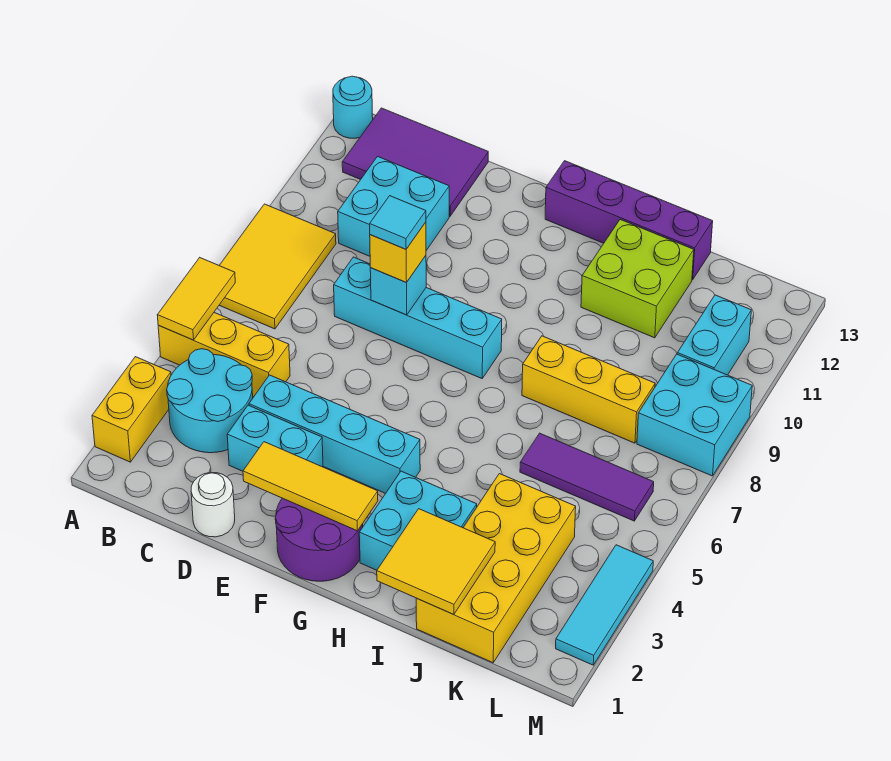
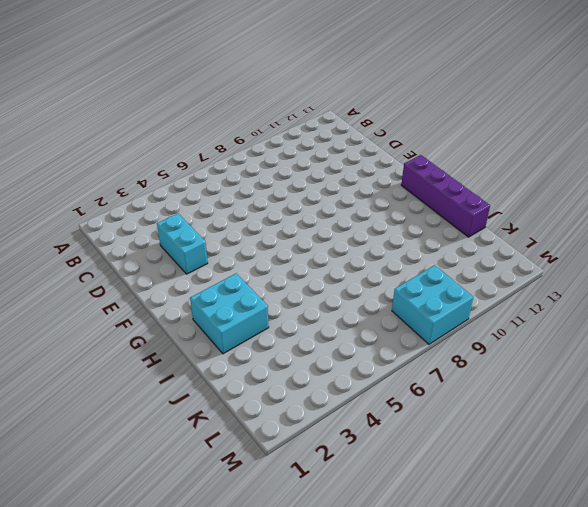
none -> yellow 1x2 brick [92,357,171,462]
none -> yellow 1x3 brick [158,313,290,397]
none -> yellow 2x3 tile [219,204,336,329]

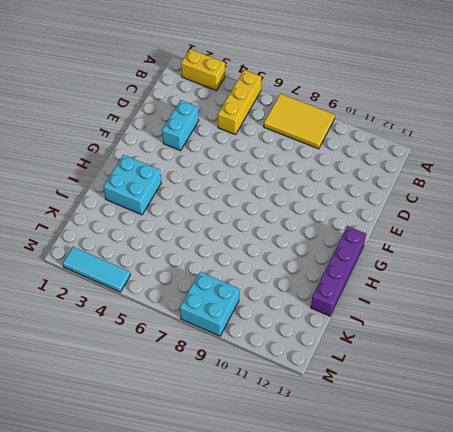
none -> cyan 1x1 round brick [333,76,373,138]
none -> cyan 2x2 round brick [167,349,253,453]
none -> purple 2x3 tile [342,108,488,216]

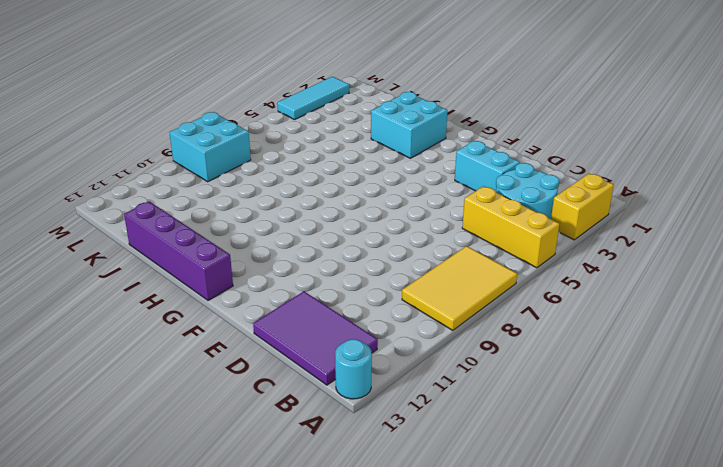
none -> cyan 2x2 brick [338,157,449,256]
none -> white 1x1 round brick [191,472,235,537]
none -> cyan 1x4 brick [249,375,420,493]

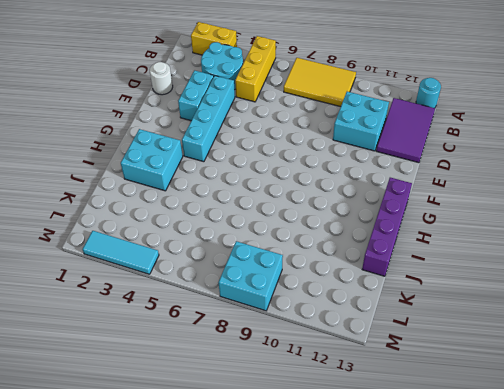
none -> cyan 1x4 brick [334,257,502,378]
none -> purple 2x2 round brick [275,498,363,581]
none -> yellow 1x3 brick [522,336,655,443]

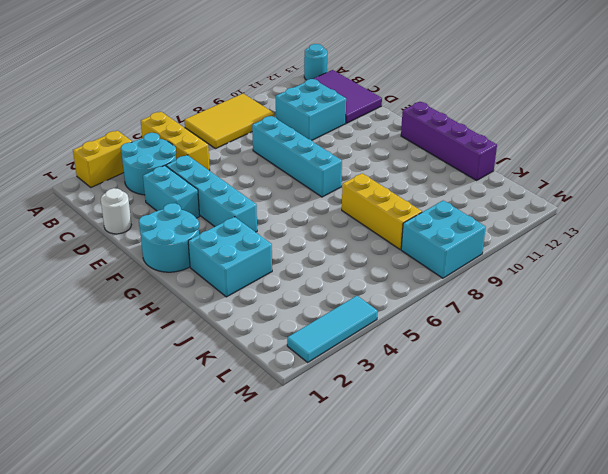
cyan 2x2 round brick [139,203,199,272] -> purple 2x2 round brick [275,498,363,581]
none -> lime 2x2 brick [581,219,694,338]
none -> yellow 2x4 brick [416,474,576,663]
none -> purple 1x3 tile [520,433,654,521]

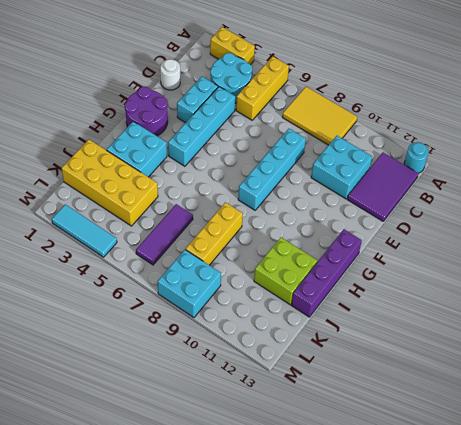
none -> cyan 1x2 brick [677,295,751,375]
none -> yellow 1x2 tile [157,258,235,340]
none -> yellow 1x3 tile [243,442,378,531]

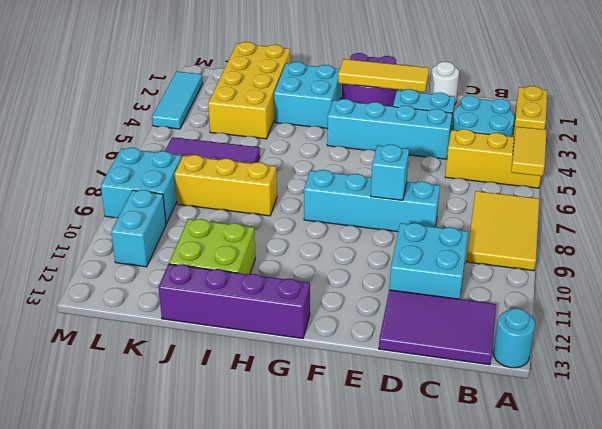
none -> yellow 2x2 tile [377,509,495,615]
none -> yellow 1x1 brick [370,222,426,283]
none -> cyan 1x1 tile [370,196,426,249]

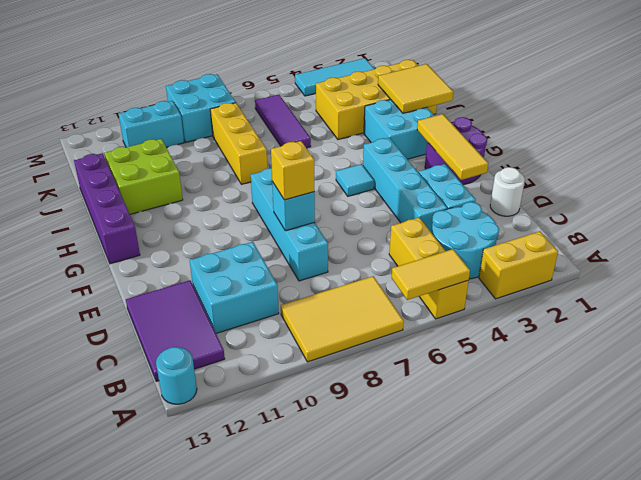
cyan 1x1 tile [336,164,374,196] -> cyan 1x1 tile moved to [370,196,426,249]

